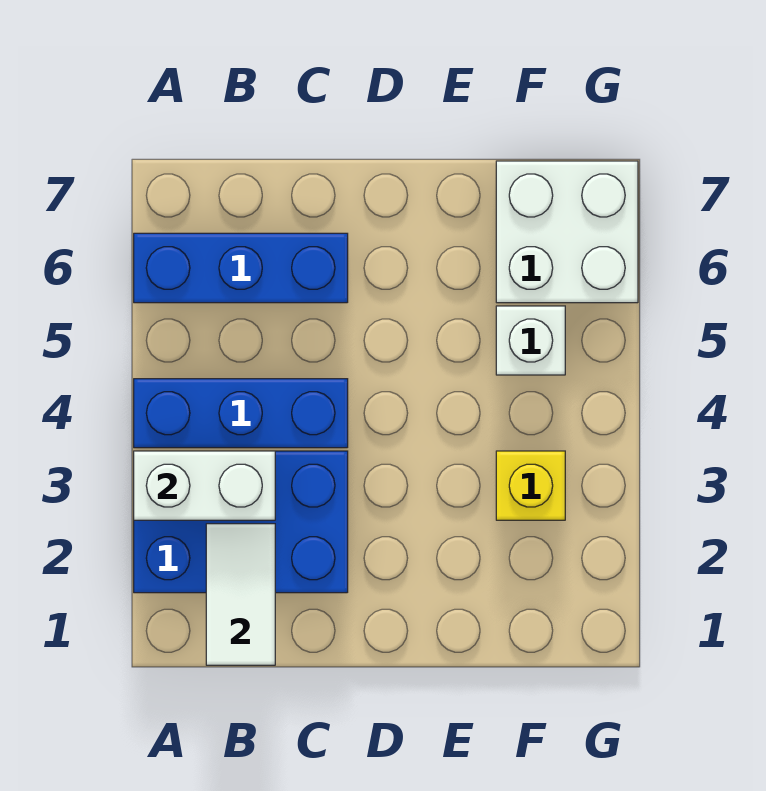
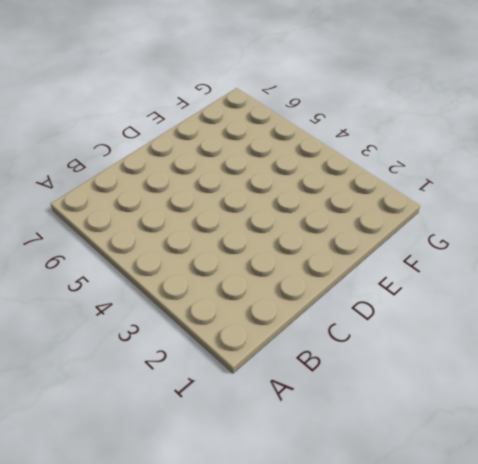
none -> blue 2x3 brick [134,451,348,593]
none -> blue 1x3 brick [134,379,348,448]

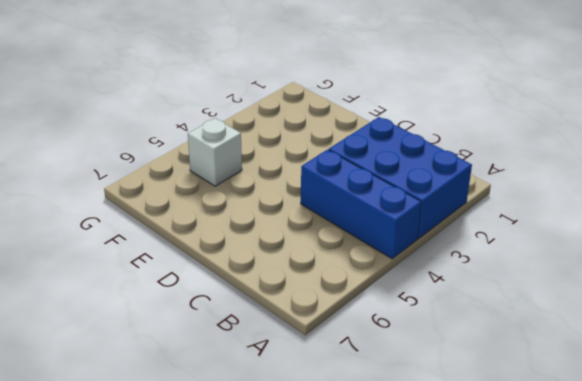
none -> blue 1x3 brick [134,233,348,303]
none -> yellow 1x1 brick [496,451,565,520]

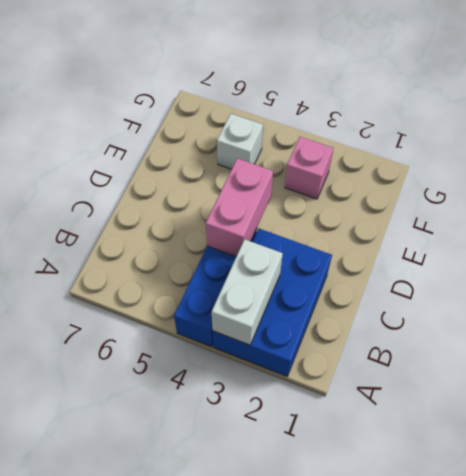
pink 1x2 brick [206,158,273,257] -> none
pink 1x1 brick [285,137,333,199] -> yellow 1x1 brick [496,451,565,520]
none -> blue 1x3 brick [134,233,348,303]
none -> white 2x2 brick [496,161,638,303]

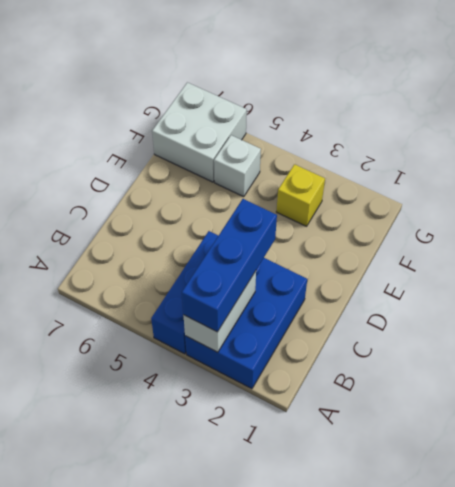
blue 1x3 brick [182,199,277,332] -> blue 1x3 brick moved to [134,233,348,303]
none -> white 1x2 tile [206,524,275,665]

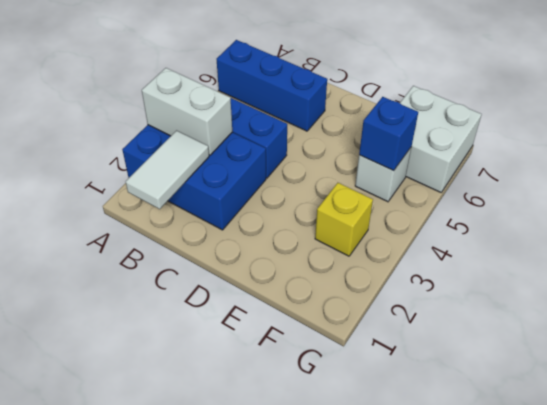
blue 1x1 brick [359,97,418,171] -> none

